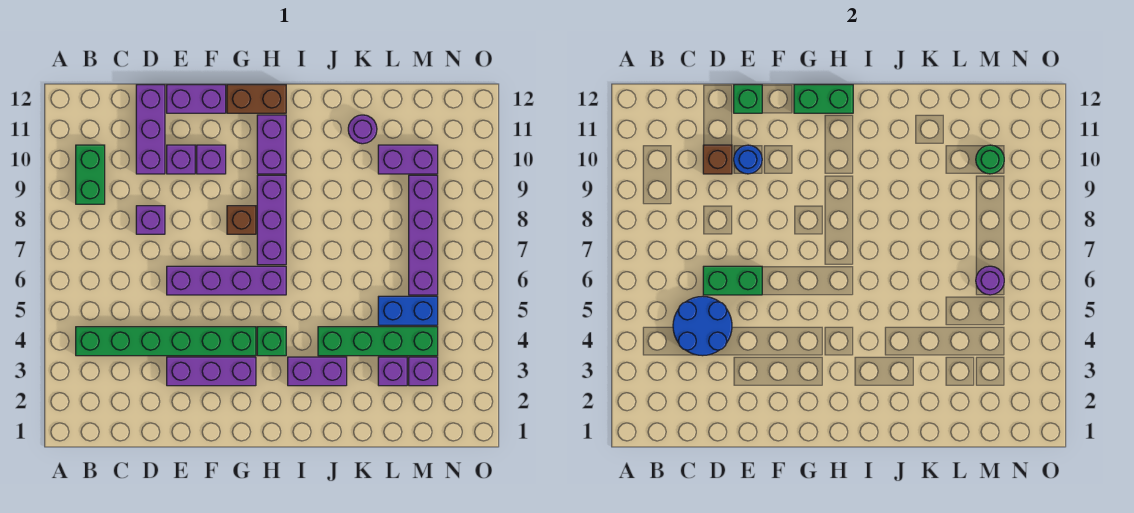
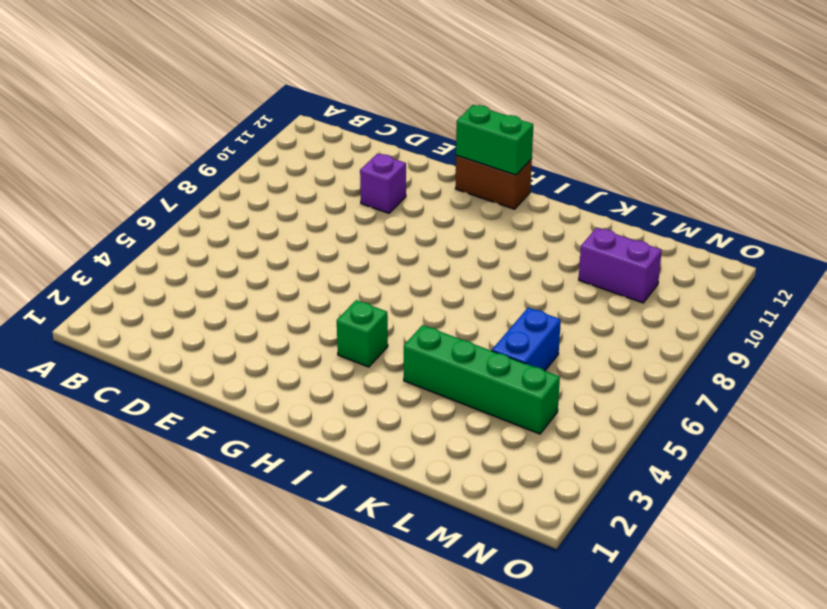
blue 1x2 brick [492,308,561,371] -> blue 1x2 brick turned to [378,296,438,325]
none -> green 1x6 brick [76,327,256,356]
none -> green 1x2 brick [76,145,105,204]
none -> purple 1x1 brick [136,206,165,234]
none -> purple 1x3 brick [136,85,165,174]

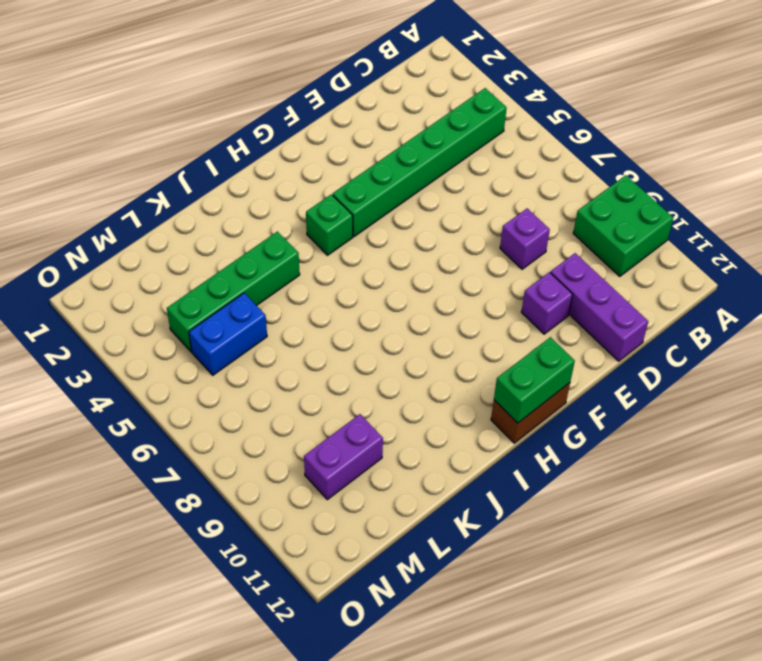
green 2x2 brick [573,175,673,277] -> green 1x2 brick [76,145,105,204]
none -> purple 1x3 brick [167,357,256,386]
none -> purple 1x4 brick [167,266,286,295]
none -> purple 1x2 brick [167,85,226,113]
none -> purple 1x1 brick [197,145,226,174]

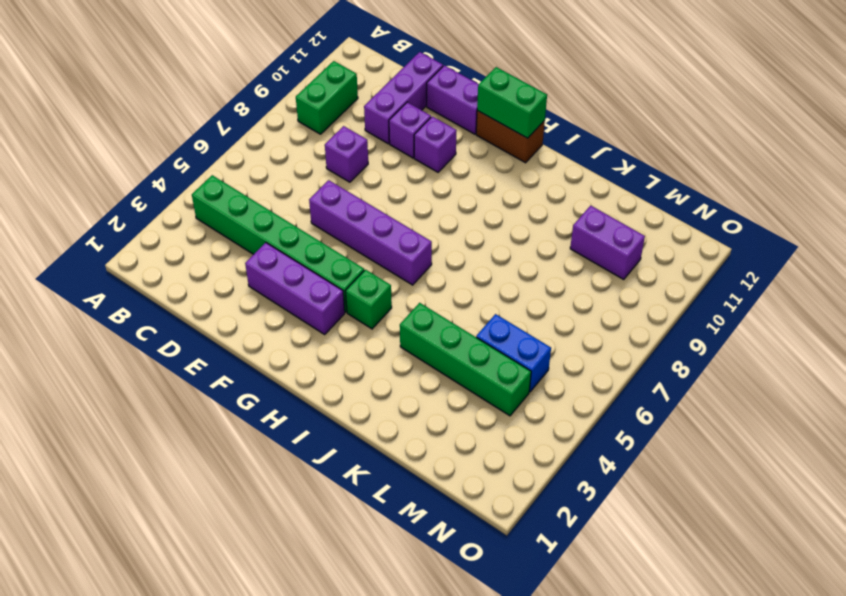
none -> brown 1x1 brick [227,206,256,234]
none -> purple 1x3 brick [257,175,286,265]
none -> purple 1x2 brick [257,115,286,174]
none -> purple 1x2 brick [288,357,347,386]

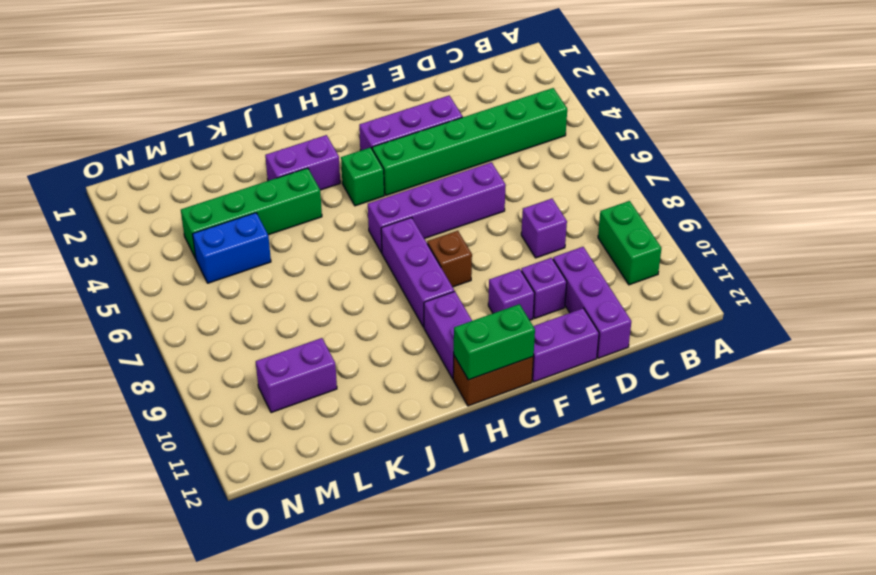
none -> purple 1x1 round brick [348,115,377,144]
none -> purple 1x1 brick [378,357,407,386]
none -> purple 1x1 brick [409,357,438,386]
none -> purple 1x4 brick [409,175,438,295]

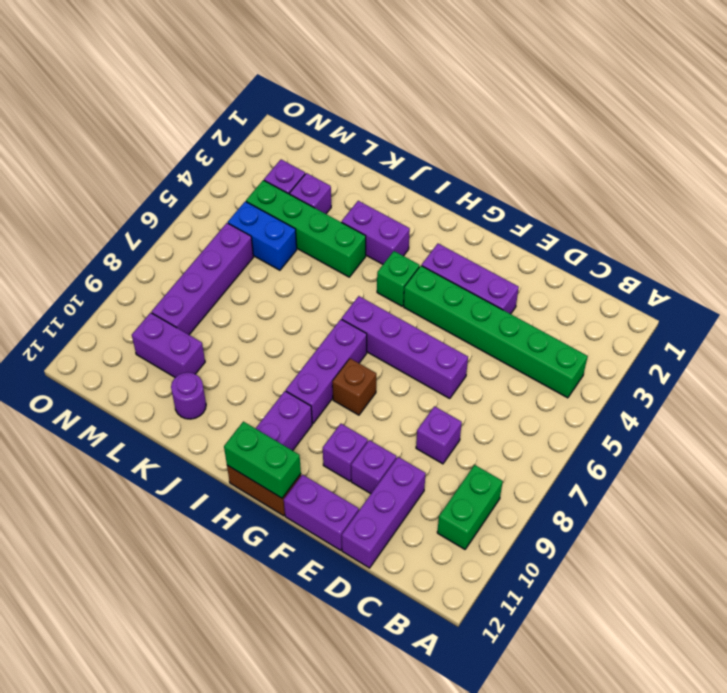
none -> blue 2x2 round brick [673,296,732,356]
none -> green 1x2 brick [703,266,762,295]
none -> brown 1x1 brick [703,145,732,174]
none -> blue 1x1 round brick [734,145,762,174]

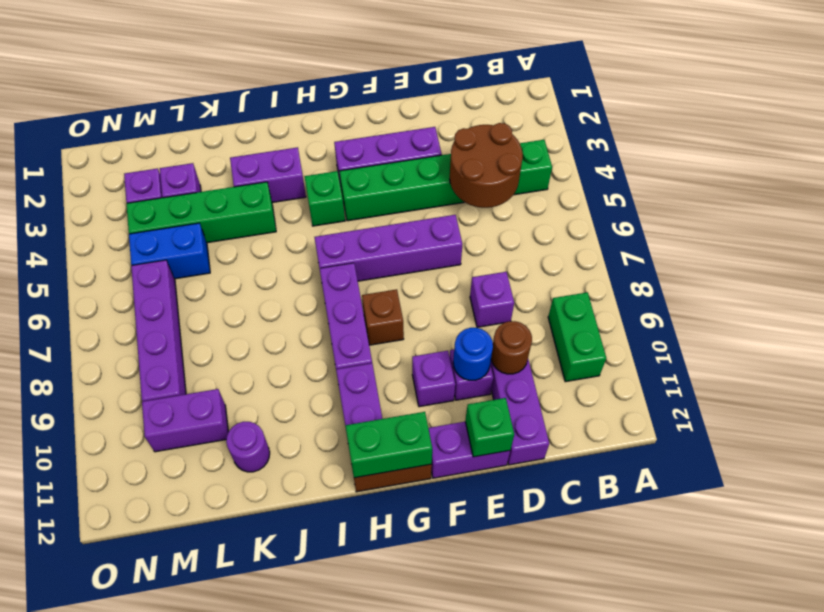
brown 2x2 round brick [450,123,523,208] -> blue 2x2 round brick [673,296,732,356]
brown 1x1 round brick [491,321,532,374] -> brown 1x1 brick [703,145,732,174]
none -> green 1x2 brick [703,266,762,295]
none -> purple 1x1 round brick [976,266,1004,295]
none -> green 1x1 round brick [976,145,1004,174]

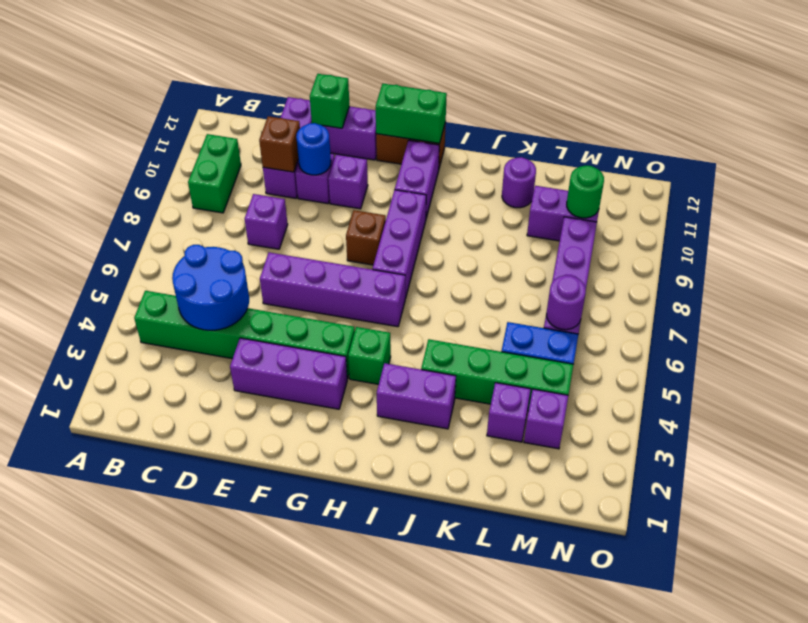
none -> green 1x2 brick [703,266,762,295]

